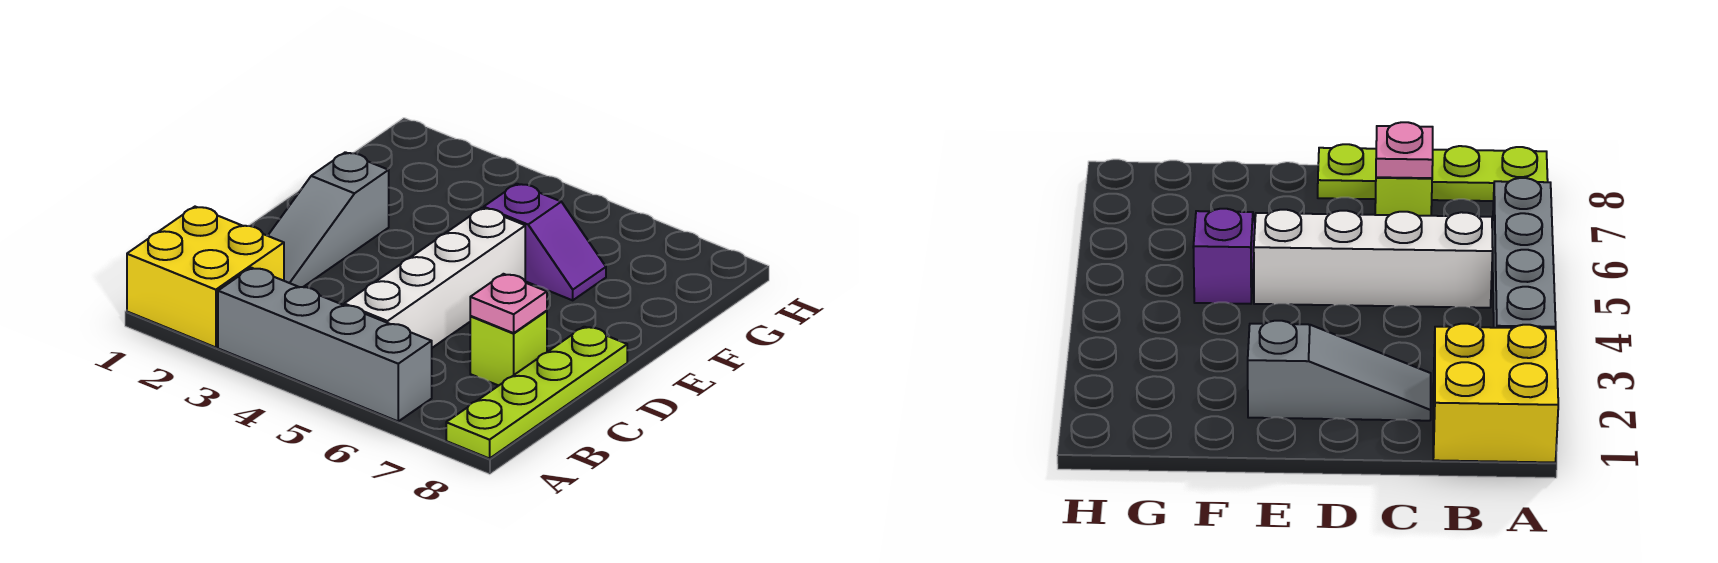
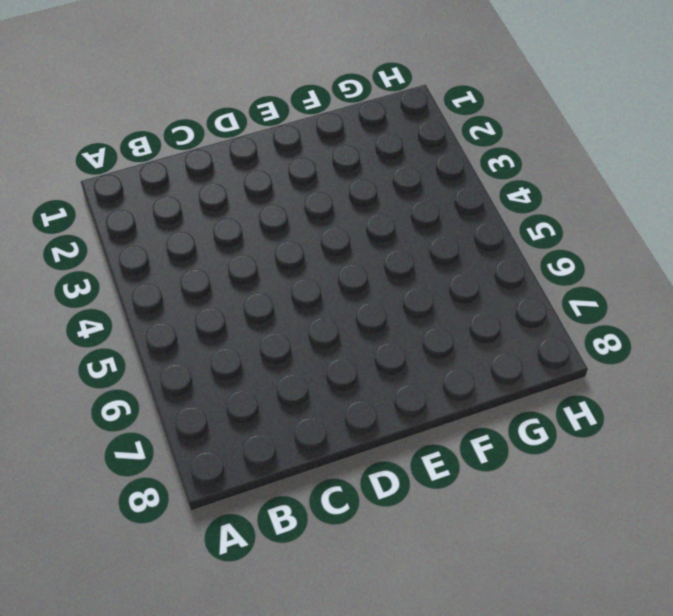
none -> yellow 2x2 brick [127,207,284,347]
none -> grey 1x4 brick [218,268,432,421]

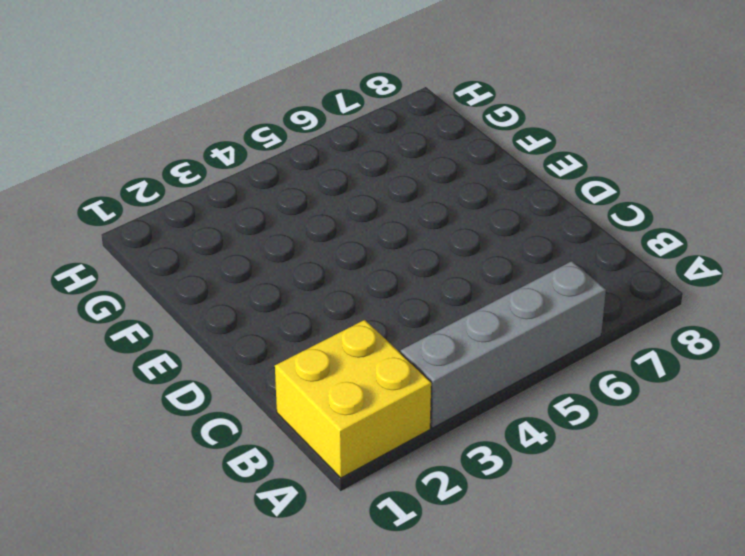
none -> lime 1x4 plate [446,327,627,459]
none -> white 1x4 brick [344,208,525,348]

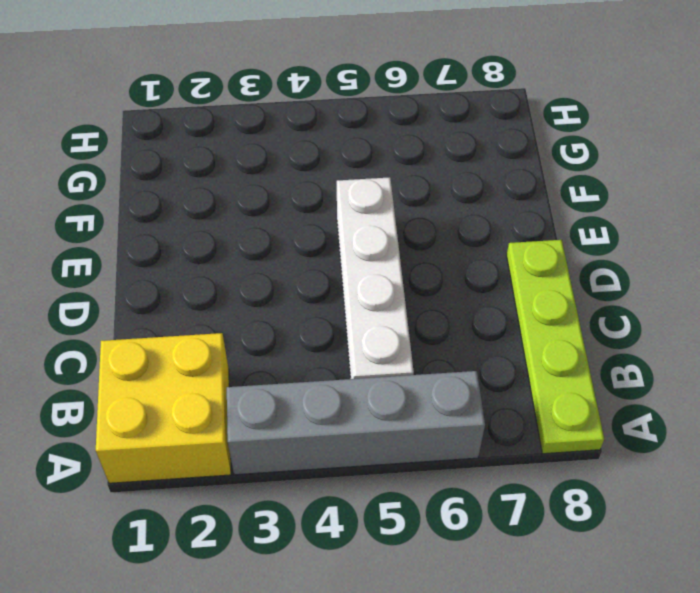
none -> grey 1x3 slope [268,152,389,287]
none -> lime 1x1 brick [470,311,547,386]

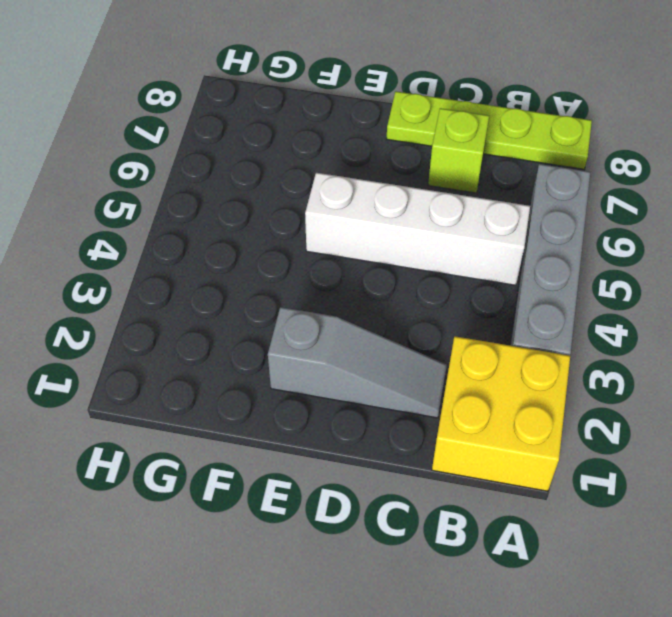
none -> purple 1x2 slope [484,184,606,300]
none -> pink 1x1 plate [470,274,547,333]

